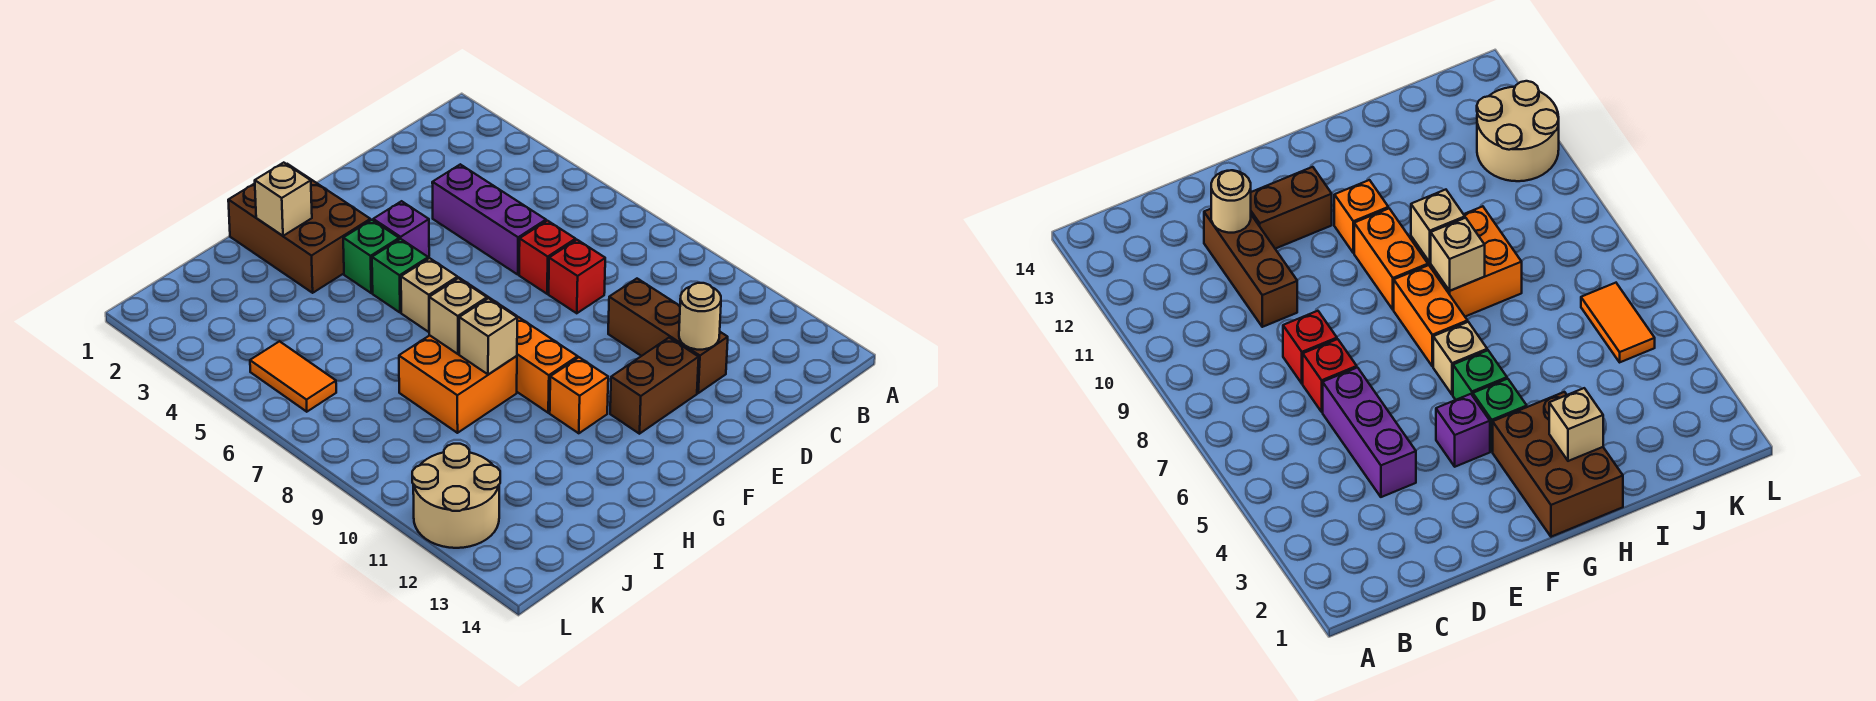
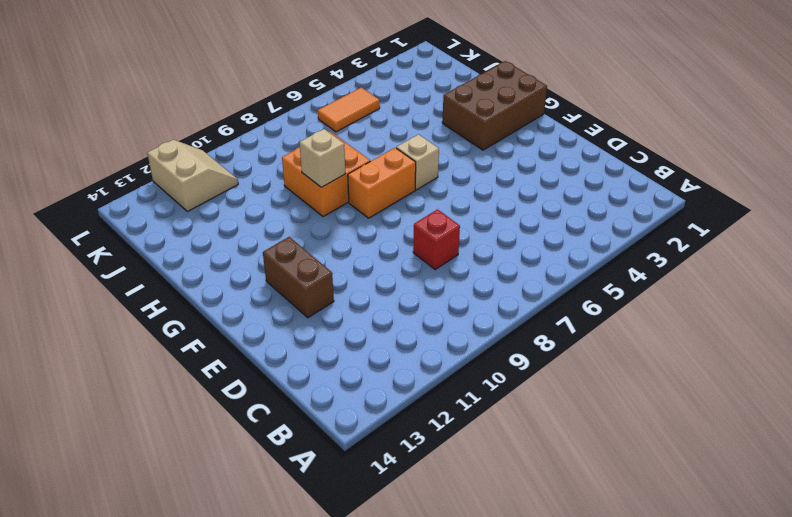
tan 2x2 slope [147,140,238,212] -> tan 2x2 round brick [412,444,500,548]
none -> purple 1x3 brick [432,164,546,274]
none -> red 1x1 brick [519,221,576,294]
none -> brown 1x3 brick [608,279,728,393]

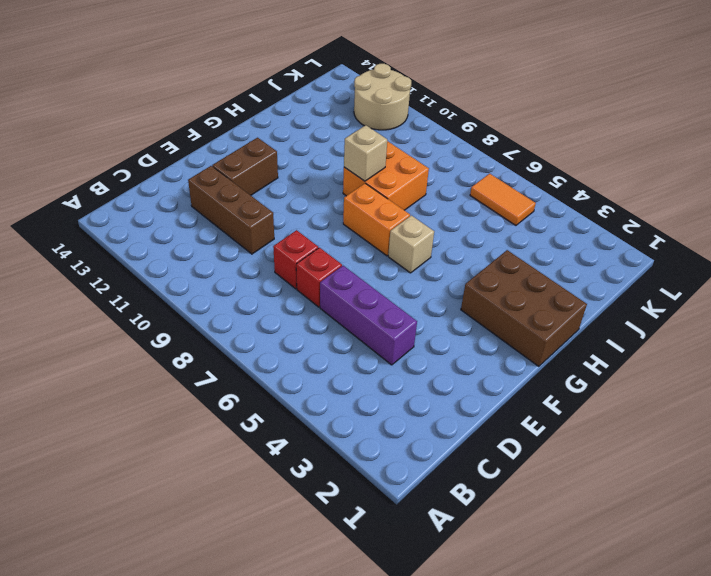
none -> purple 1x1 brick [373,201,429,257]
none -> green 1x1 brick [343,220,399,293]
none -> green 1x1 brick [372,239,428,313]

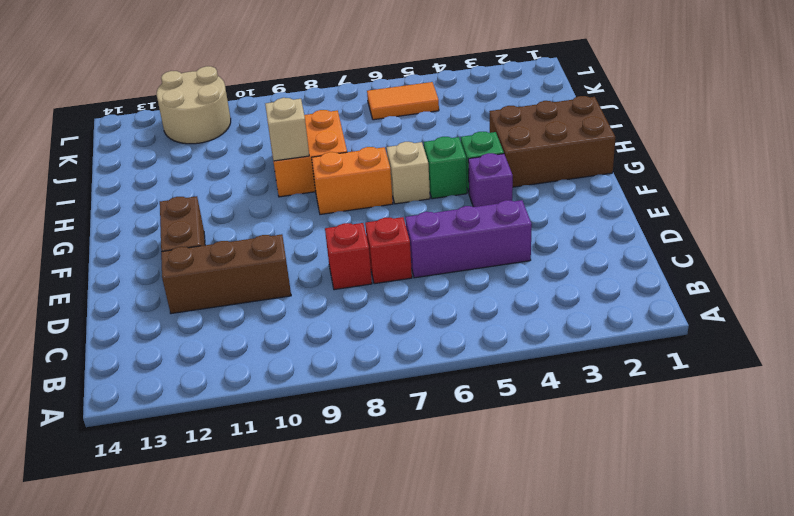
none -> orange 1x2 brick [517,317,578,413]
none -> orange 1x1 brick [550,357,608,433]
none -> tan 1x1 round brick [679,283,721,350]

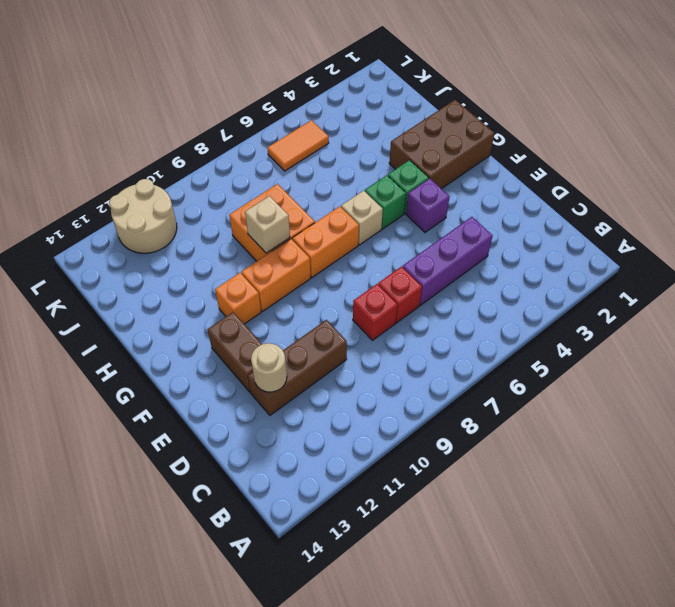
none -> tan 1x1 brick [255,163,312,236]
none -> tan 1x1 brick [429,278,487,354]

